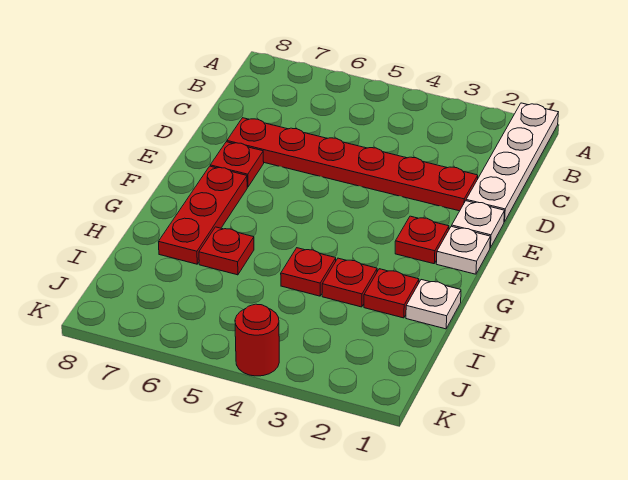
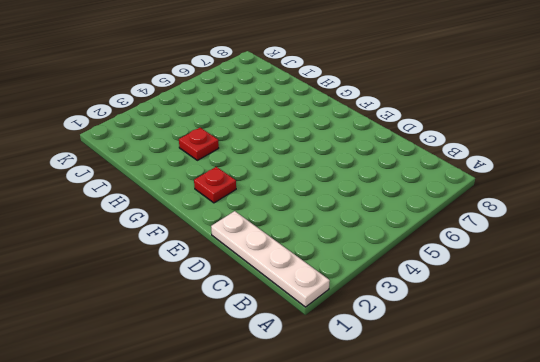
none -> red 1x6 plate [227,118,478,211]
none -> white 1x1 plate [452,201,505,248]
none -> red 1x1 plate [210,142,264,187]

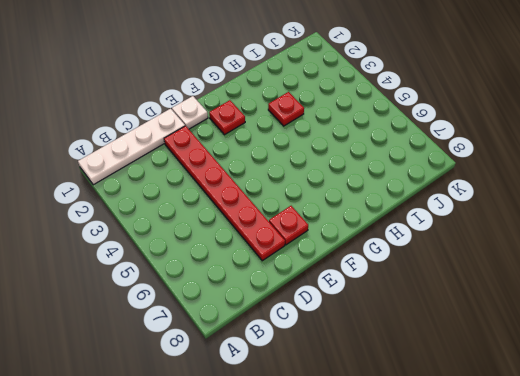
none -> white 1x1 plate [436,226,490,274]
none -> red 1x3 plate [159,166,247,264]
none -> white 1x1 plate [406,280,461,329]

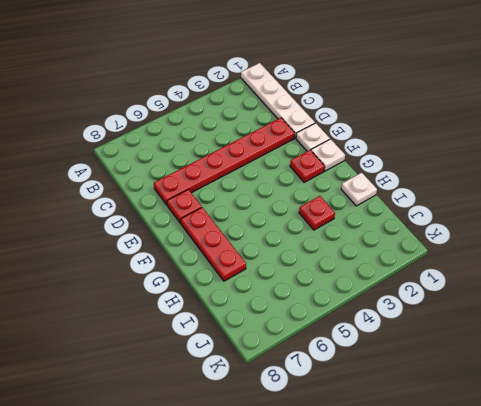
none -> red 1x1 plate [364,269,419,318]
none -> red 1x1 plate [281,248,336,296]
none -> red 1x1 plate [199,227,254,275]

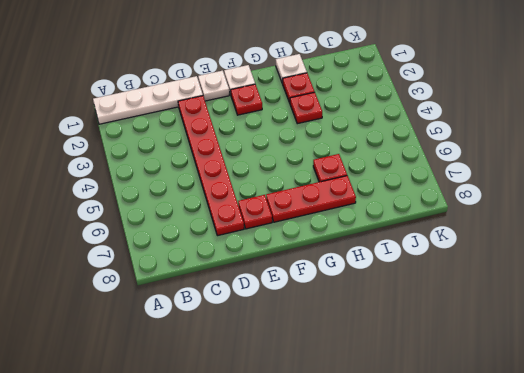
none -> red 1x1 plate [281,248,336,296]
none -> red 1x1 round brick [235,304,279,376]

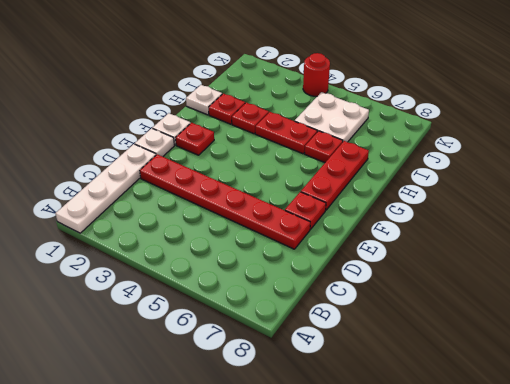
red 1x2 plate [255,112,317,154] -> red 1x1 plate [281,248,336,296]
white 2x2 plate [295,92,369,142] -> none

